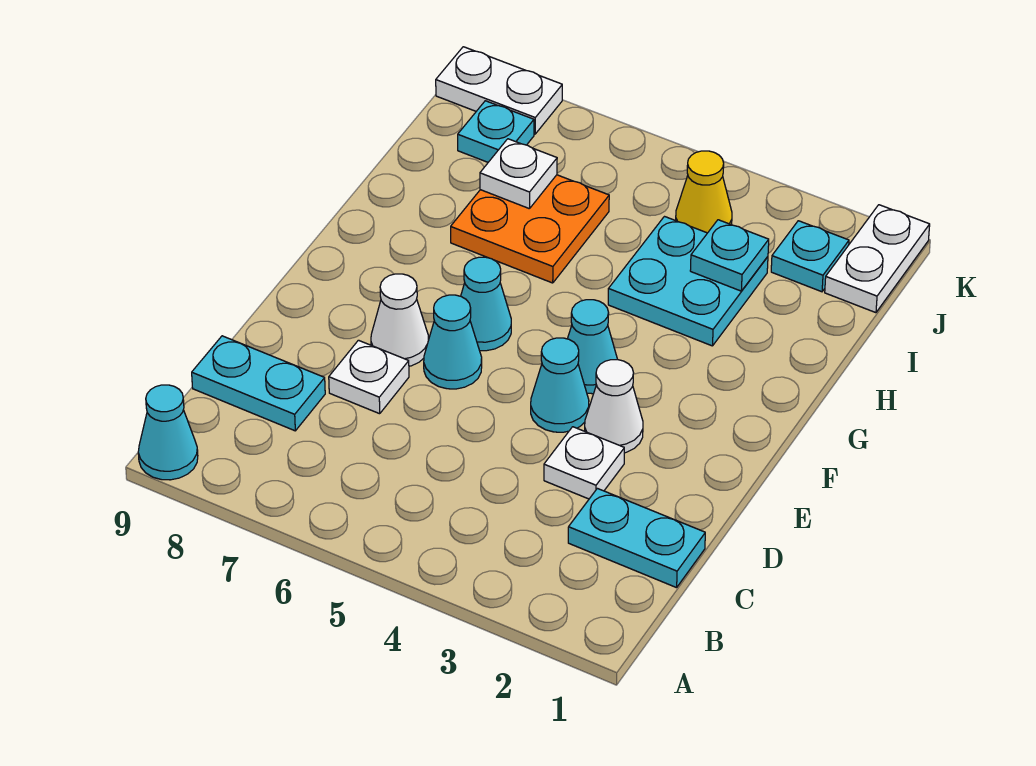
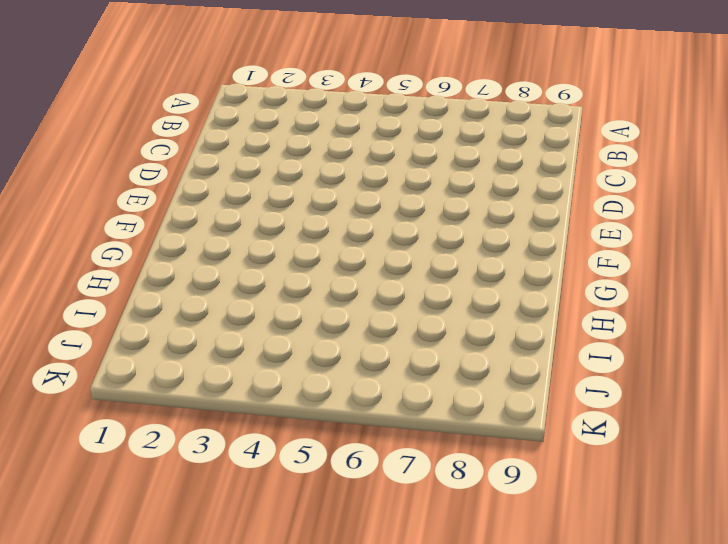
none -> cyan 1x1 cone [138,385,198,480]
none -> cyan 1x2 plate [568,488,705,588]
none -> cyan 1x2 plate [192,336,325,431]

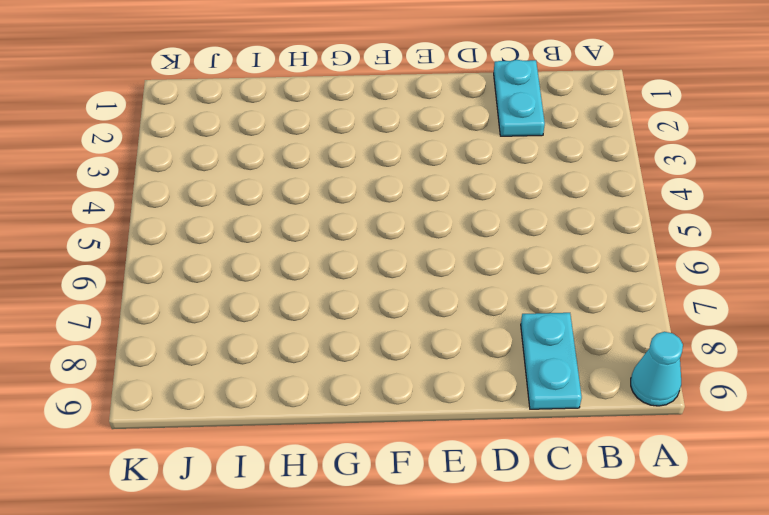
none -> white 1x1 plate [544,427,624,499]
none -> white 1x1 plate [329,340,409,414]
none -> white 1x1 cone [585,360,643,453]

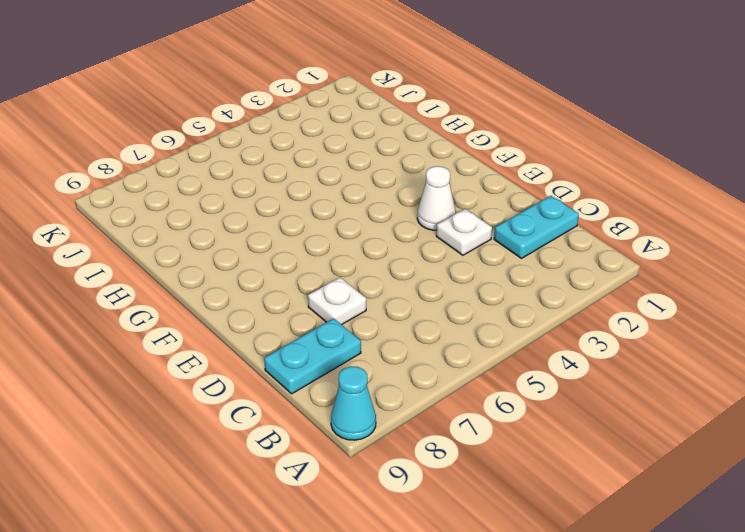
none -> cyan 1x1 cone [531,338,589,432]
none -> cyan 1x1 cone [424,295,482,389]
none -> white 1x1 cone [371,274,429,366]

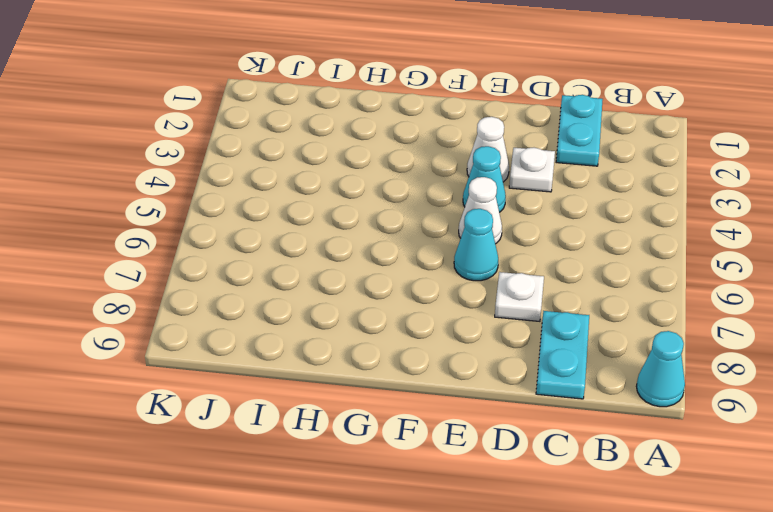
white 1x1 cone [459,177,502,244] -> white 1x1 cone moved to [371,274,429,366]
none -> cyan 1x1 cone [568,300,618,394]
none -> cyan 1x1 cone [461,257,511,351]
none -> cyan 2x2 plate [608,217,768,346]

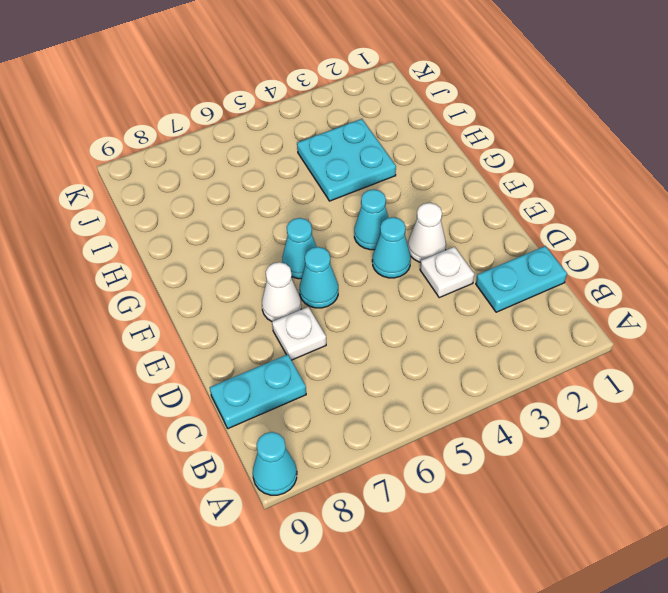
none -> orange 2x2 plate [451,175,609,283]
none -> white 1x2 plate [825,205,930,313]
none -> cyan 1x1 plate [771,221,849,292]

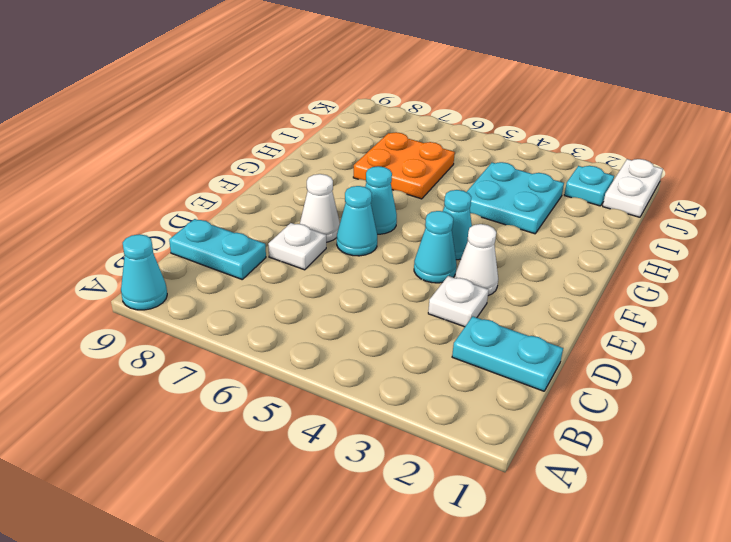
none -> yellow 1x1 cone [676,151,732,233]
none -> cyan 1x1 plate [458,101,534,162]
none -> white 1x2 plate [436,47,562,134]

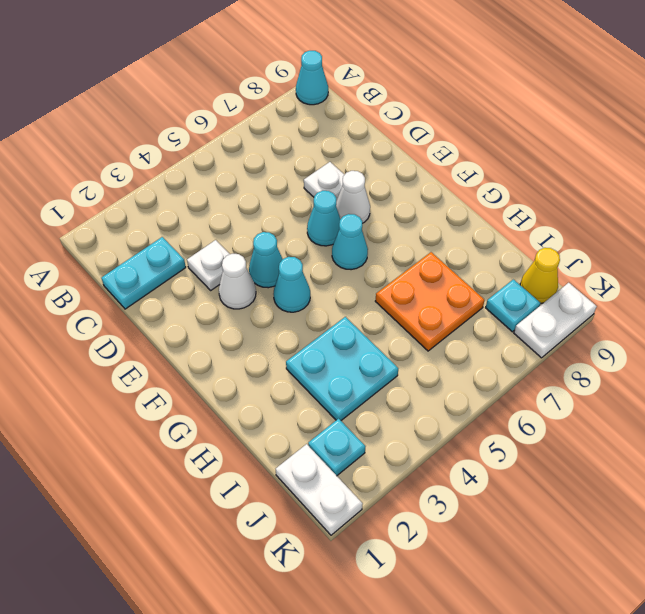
yellow 1x1 cone [520,248,560,303] -> yellow 1x1 cone moved to [676,151,732,233]
none -> cyan 1x2 plate [192,336,325,431]
none -> cyan 1x1 plate [690,220,769,291]
none -> white 1x1 plate [480,139,557,209]

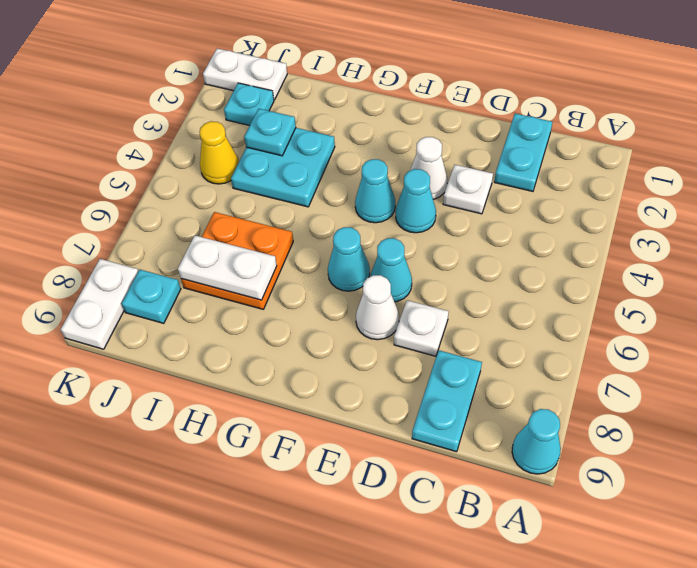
white 1x2 plate [178,236,277,300] -> white 1x1 plate [480,139,557,209]

